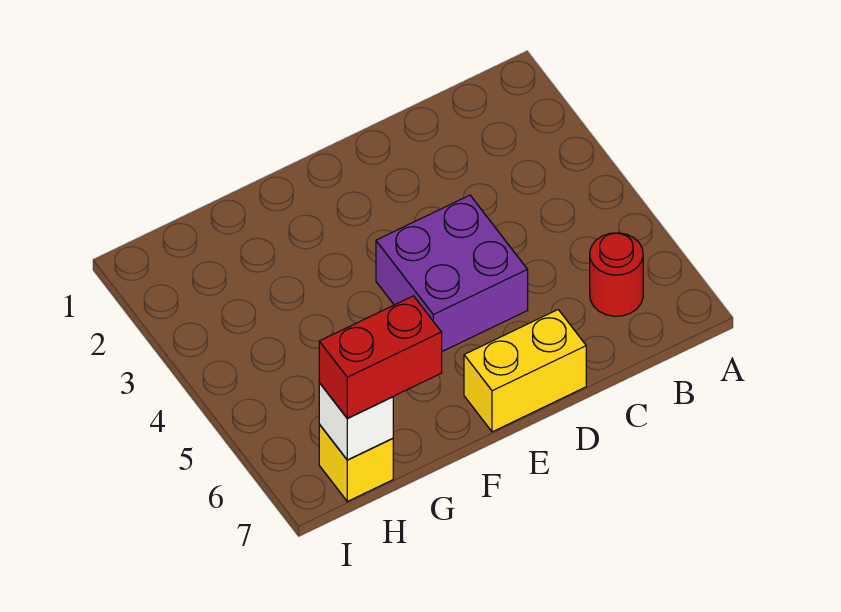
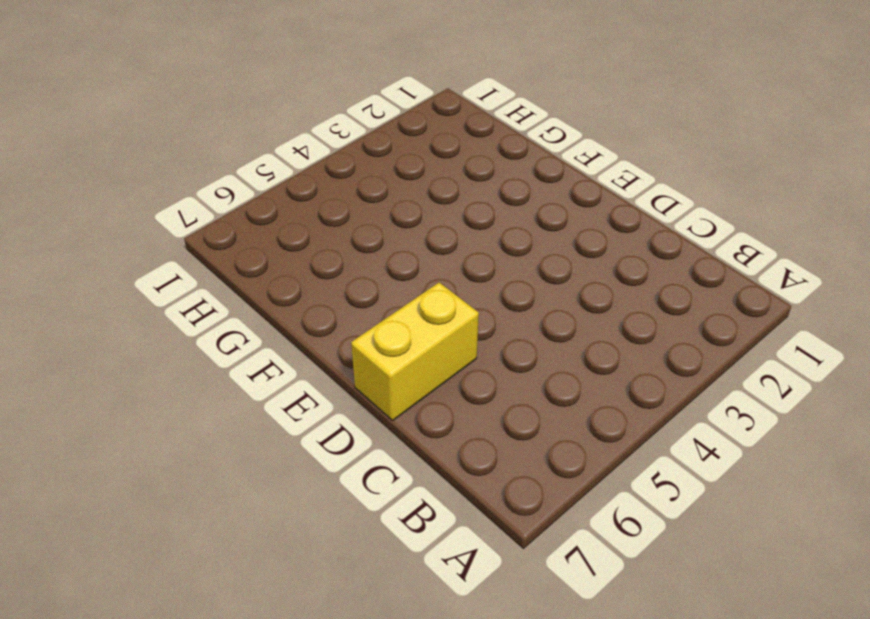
yellow 1x2 brick [351,282,479,420] -> yellow 1x2 brick turned to [464,310,586,432]
none -> red 1x1 round brick [590,233,643,316]
none -> purple 2x2 brick [376,195,528,351]

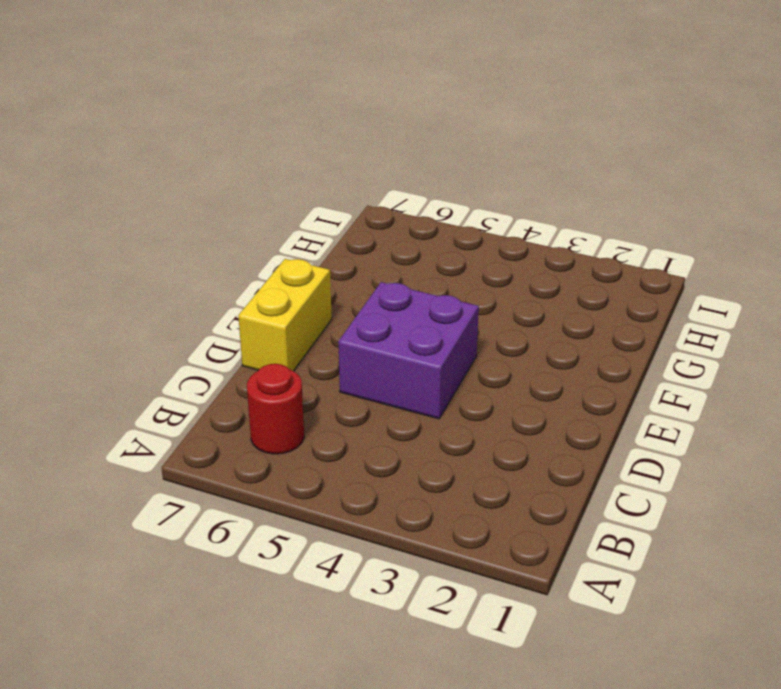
none -> yellow 1x1 brick [319,424,393,501]
none -> white 1x1 brick [319,383,393,460]

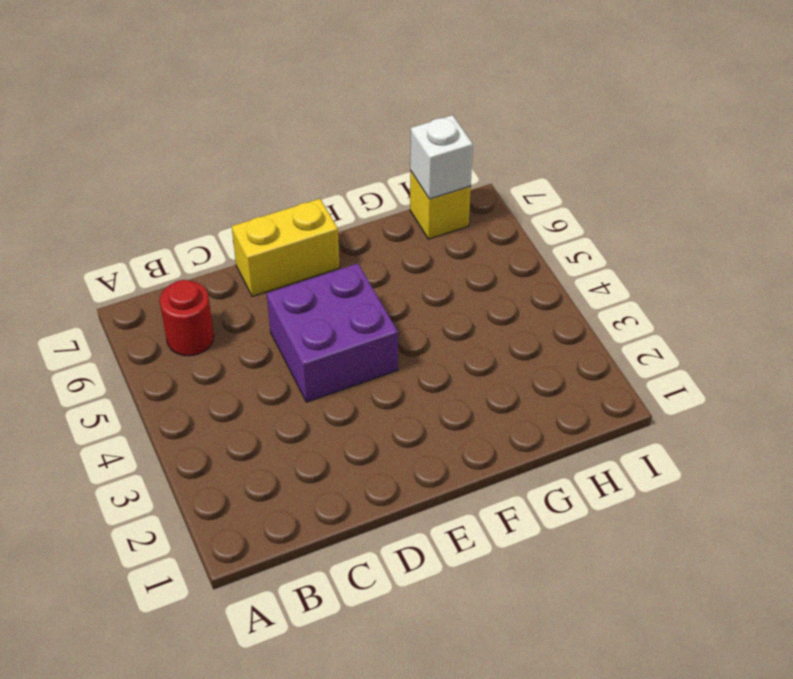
none -> red 1x2 brick [319,296,442,418]

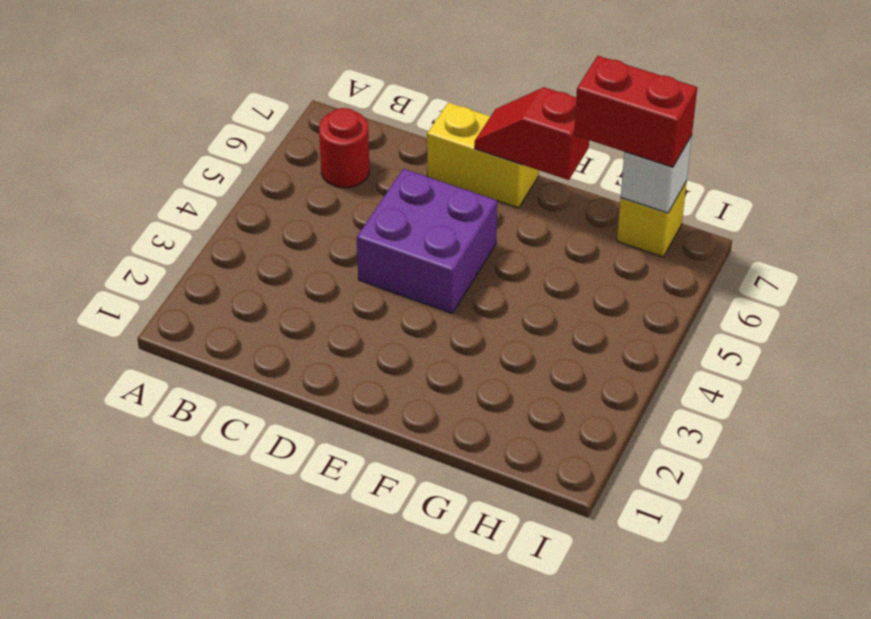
red 1x2 slope [475,87,589,180] -> none

